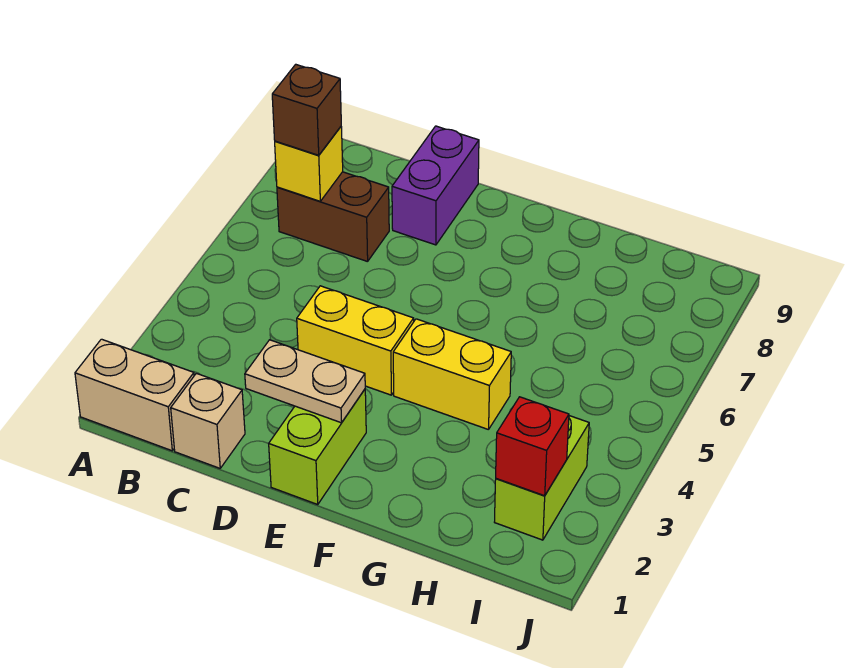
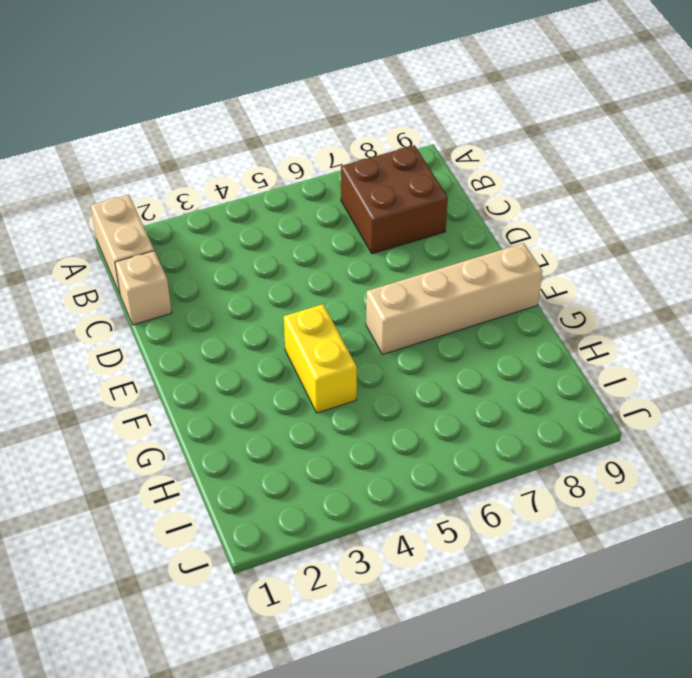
brown 2x2 brick [341,145,448,254] -> brown 1x2 brick [277,172,389,262]
tan 1x4 brick [366,243,543,354] -> none
none -> yellow 1x2 brick [297,286,414,395]
none -> purple 1x2 brick [392,126,479,245]
none -> lime 1x2 brick [269,389,366,504]

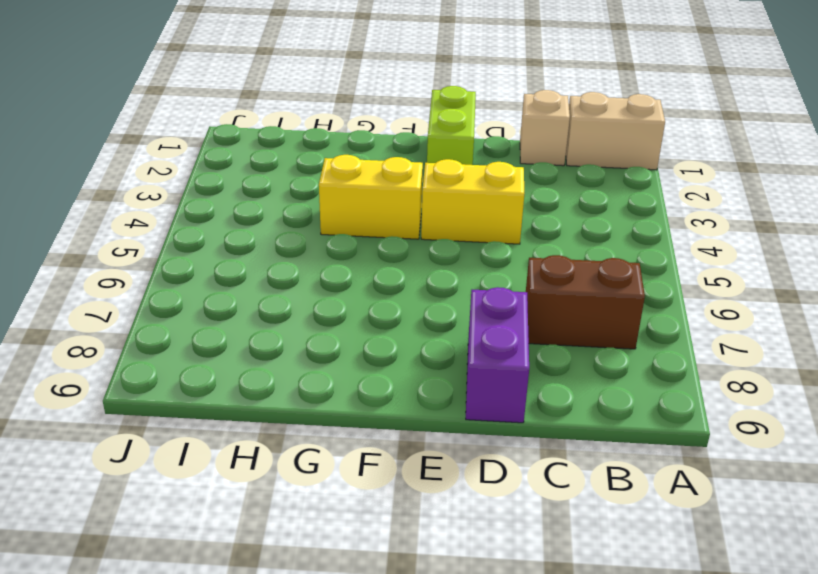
none -> lime 1x2 brick [495,416,589,540]
none -> yellow 1x1 brick [275,127,343,201]
none -> tan 1x2 plate [245,340,365,423]

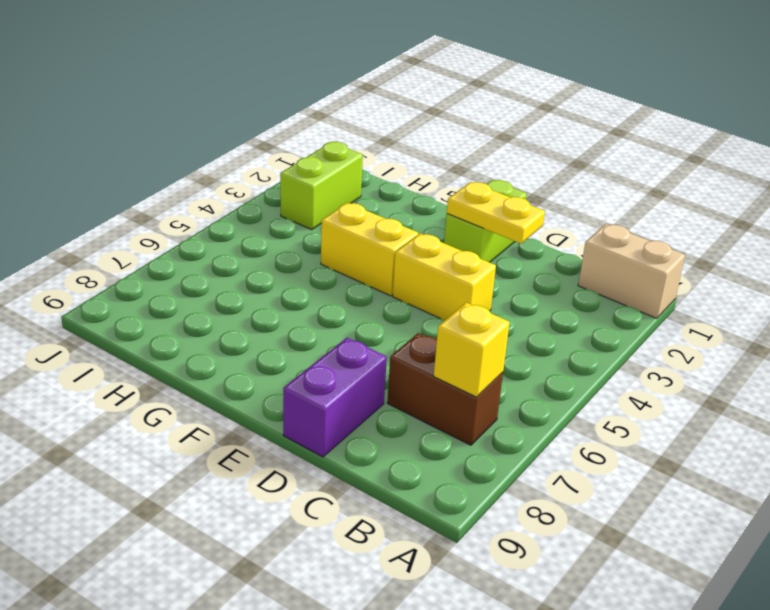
yellow 1x2 plate [447,182,545,243] -> tan 1x2 plate [245,340,365,423]
none -> tan 1x1 brick [171,373,245,468]
none -> red 1x1 brick [496,397,569,496]
none -> brown 1x1 brick [272,64,341,155]

